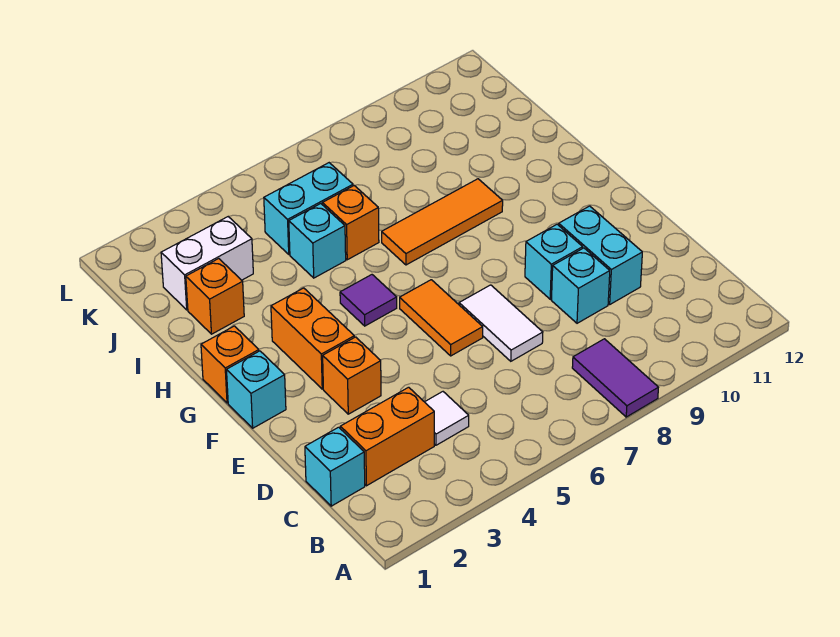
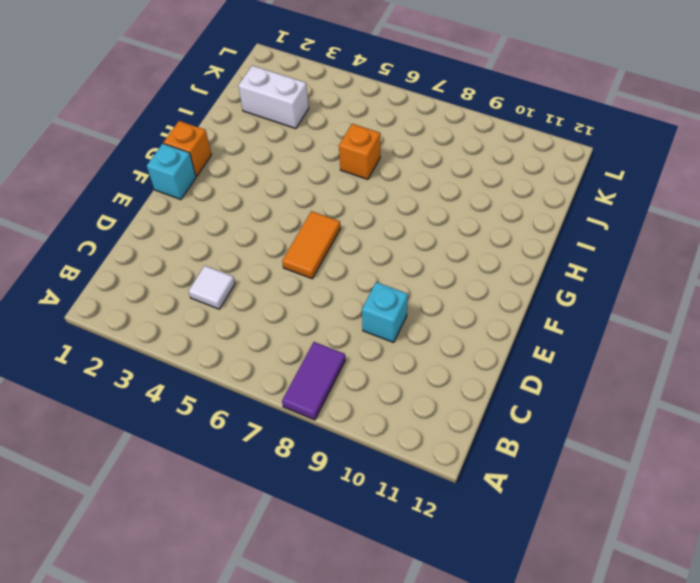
none -> cyan 1x1 brick [305,427,365,506]
none -> orange 1x2 brick [340,387,434,486]
none -> white 1x2 tile [459,285,543,361]

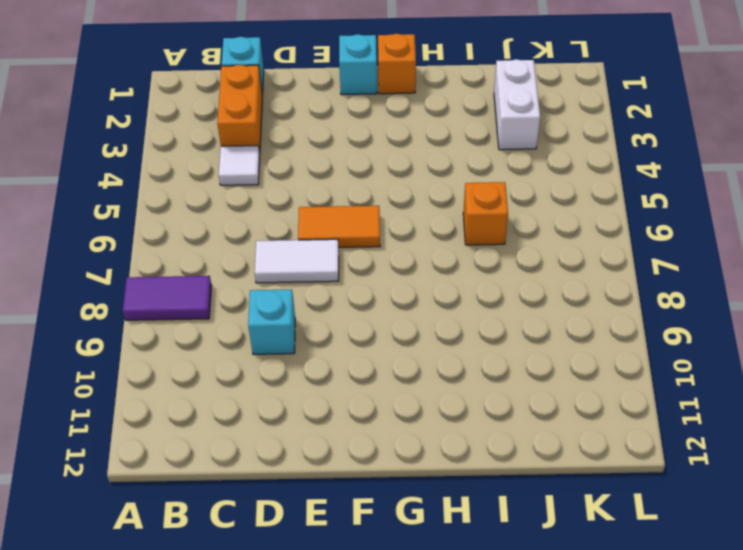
none -> cyan 1x2 brick [559,206,642,304]
none -> orange 1x1 brick [323,337,381,414]
none -> cyan 1x1 brick [525,224,583,299]

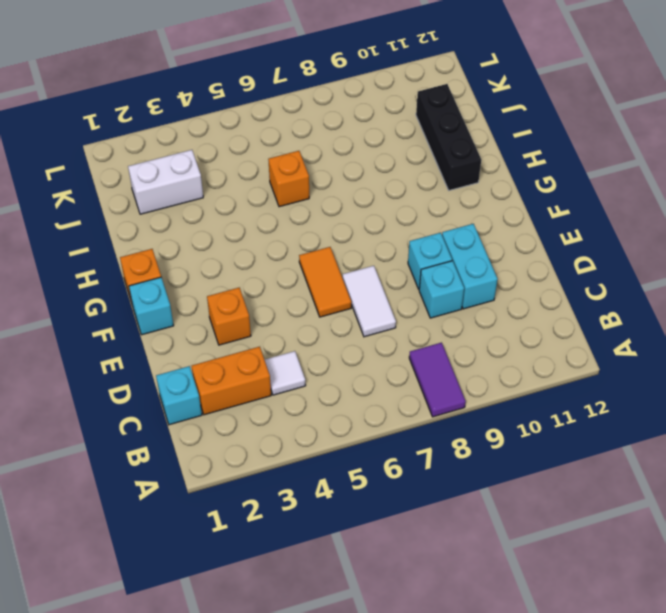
black 1x3 brick [416,84,481,190] -> none
none -> orange 1x2 brick [271,288,354,389]
none -> purple 1x1 tile [340,275,397,326]
none -> orange 1x3 tile [382,179,503,265]

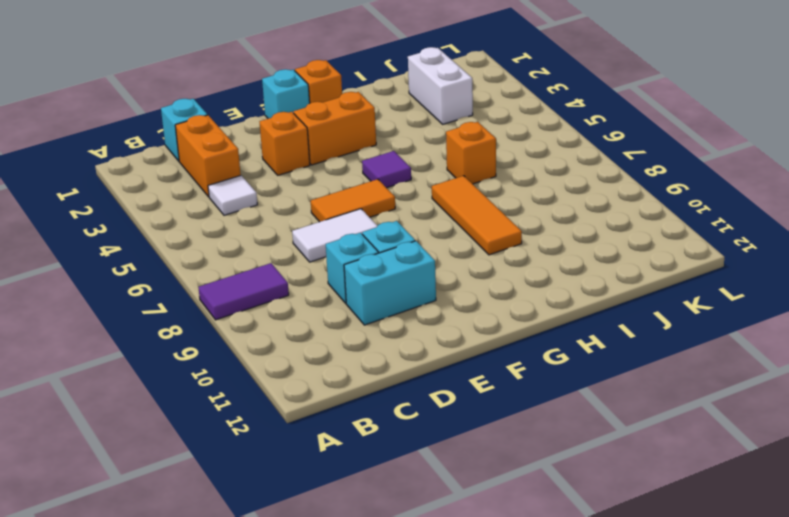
none -> orange 1x1 brick [186,259,244,334]
none -> cyan 1x1 brick [289,204,346,278]
none -> cyan 1x2 brick [264,163,353,254]

